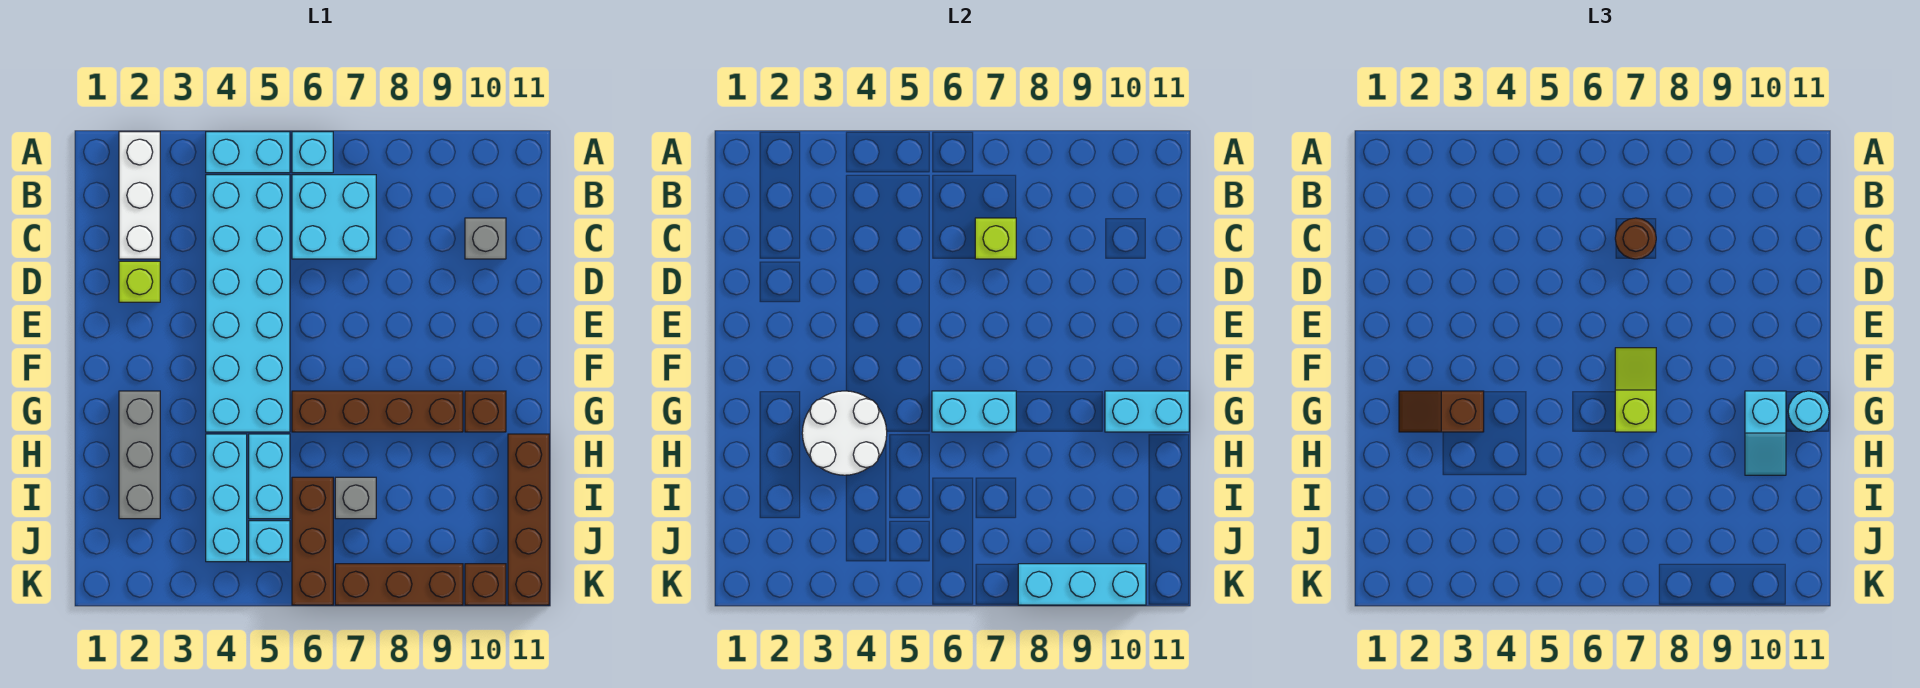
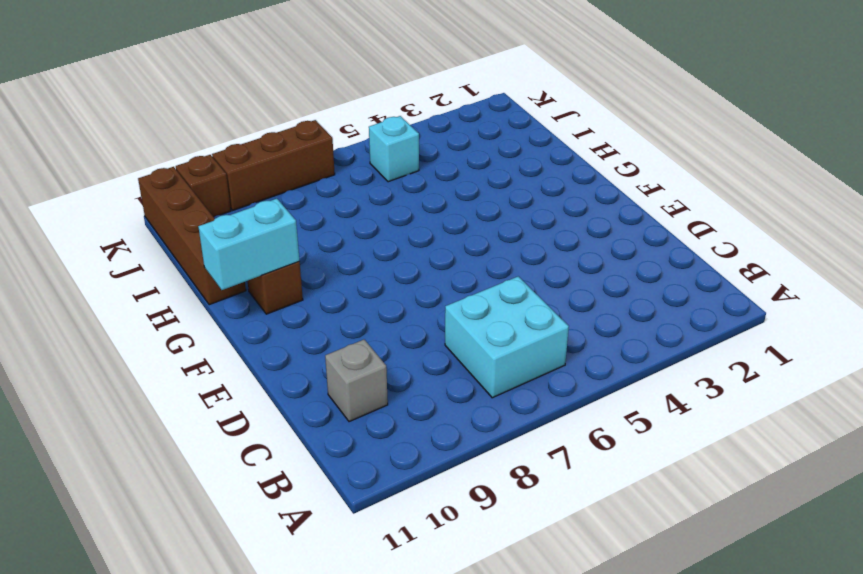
none -> white 1x3 brick [119,132,160,259]
none -> cyan 1x2 brick [206,132,290,173]
none -> cyan 1x1 brick [292,132,333,173]

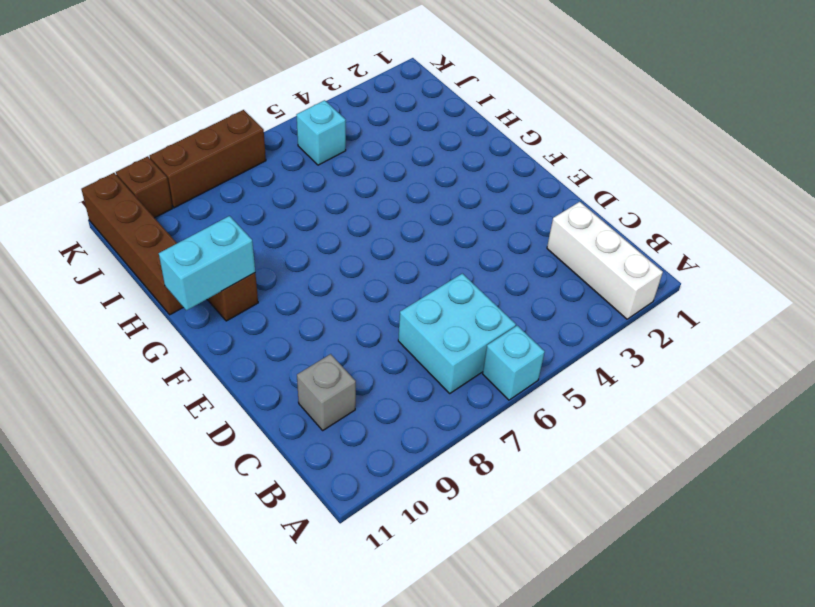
none -> cyan 1x2 brick [206,132,290,173]
none -> cyan 2x6 brick [206,175,290,432]
none -> lime 1x1 brick [119,261,160,302]

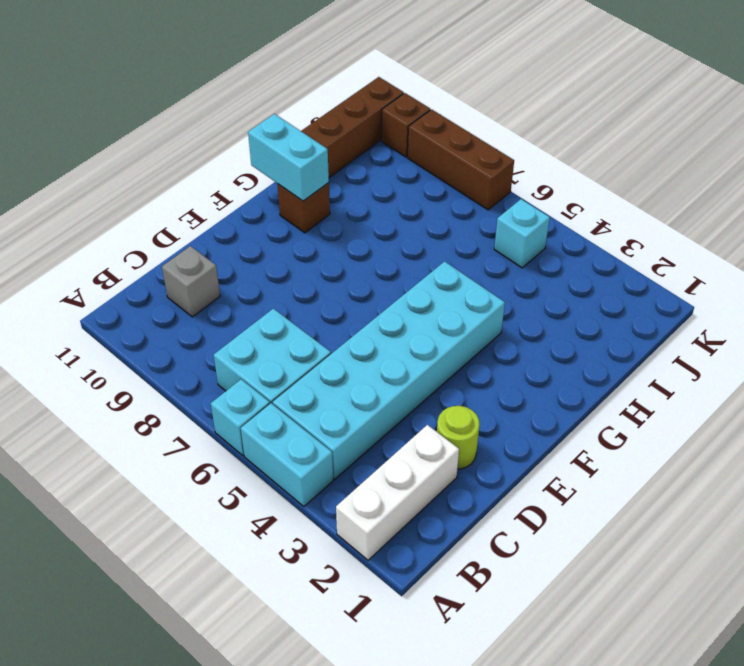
lime 1x1 round brick [437,406,480,469] -> lime 1x1 brick [119,261,160,302]
none -> grey 1x3 brick [119,391,160,519]
none -> brown 1x4 brick [292,391,463,432]
none -> cyan 1x3 brick [206,434,247,562]

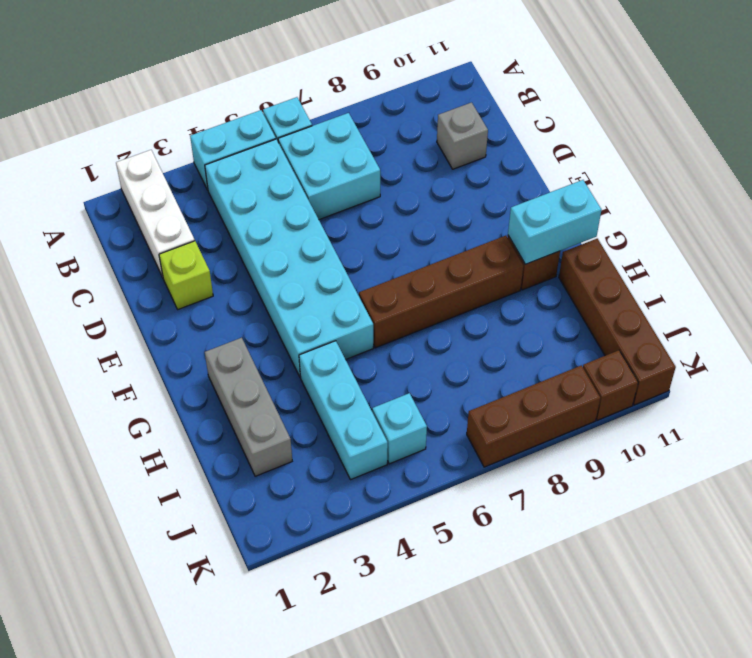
none -> cyan 1x2 brick [249,434,290,519]
none -> brown 1x3 brick [292,477,333,605]
none -> grey 1x1 brick [335,477,376,519]

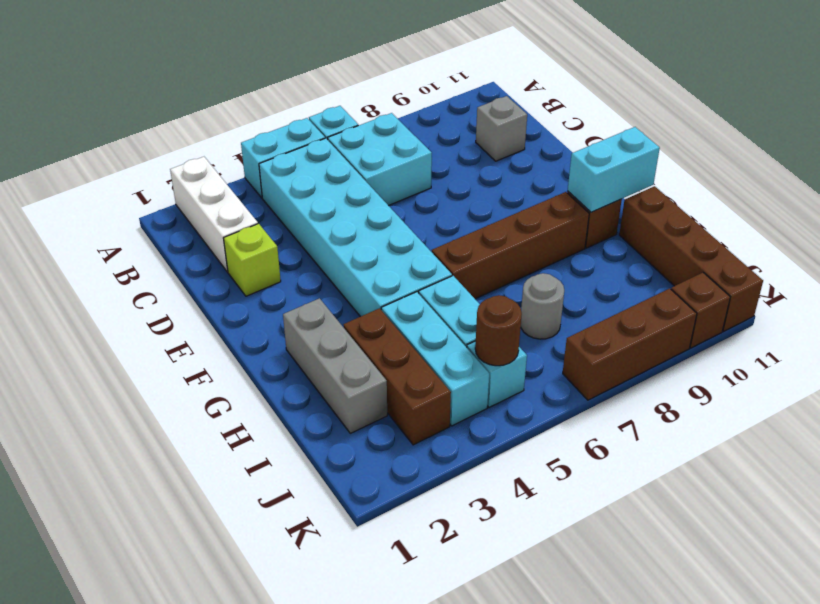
brown 1x3 brick [343,308,451,445] -> brown 1x3 brick moved to [292,477,333,605]
grey 1x1 round brick [521,273,564,339] -> grey 1x1 brick [335,477,376,519]
brown 1x1 round brick [475,295,522,366] -> brown 1x1 round brick moved to [1615,218,1656,259]
none -> lime 1x1 brick [975,218,1016,259]
none -> white 2x2 round brick [802,391,887,475]
none -> cyan 1x2 brick [932,391,1016,432]

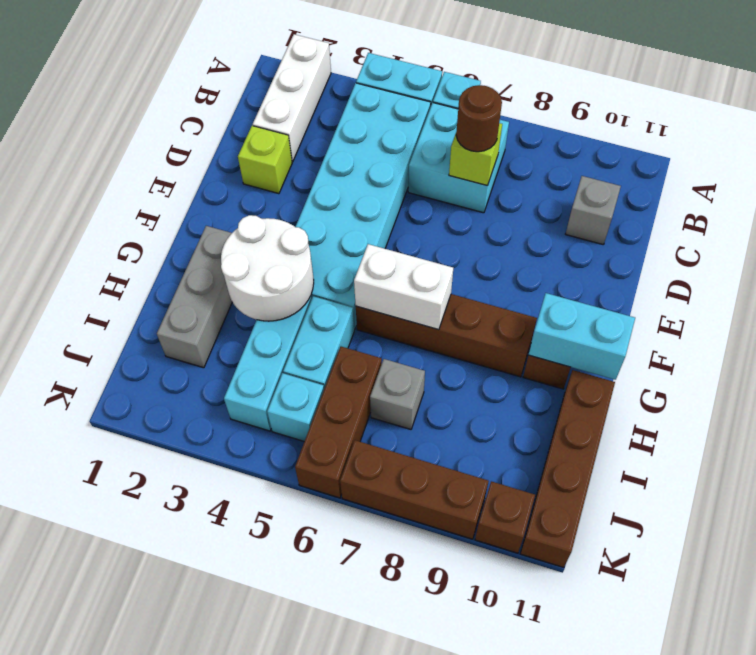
white 1x2 brick [354,244,453,330] -> cyan 1x2 brick [932,391,1016,432]
none -> cyan 1x3 brick [1018,564,1146,605]
none -> lime 1x2 slope [1615,348,1656,432]
none -> brown 1x2 slope [1399,391,1484,432]

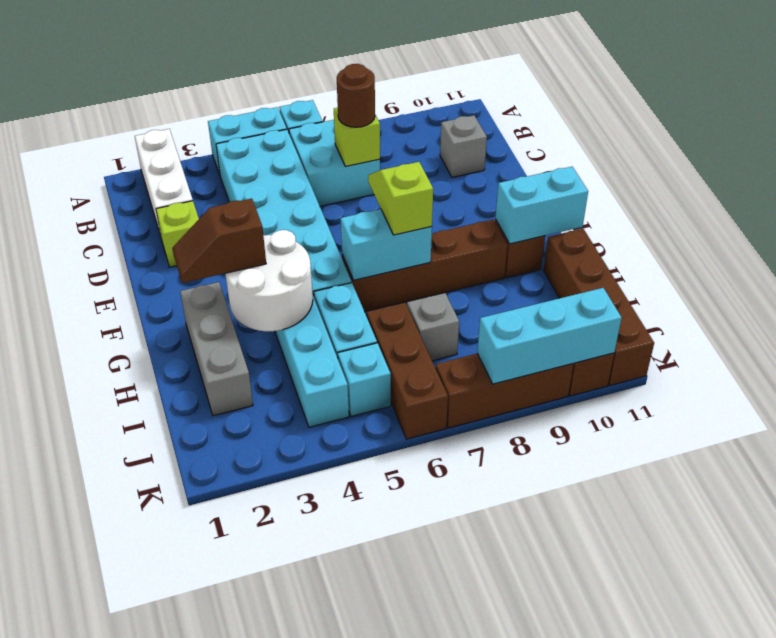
none -> cyan 1x2 slope [1745,391,1786,475]
none -> cyan 1x1 round brick [1788,391,1829,432]

